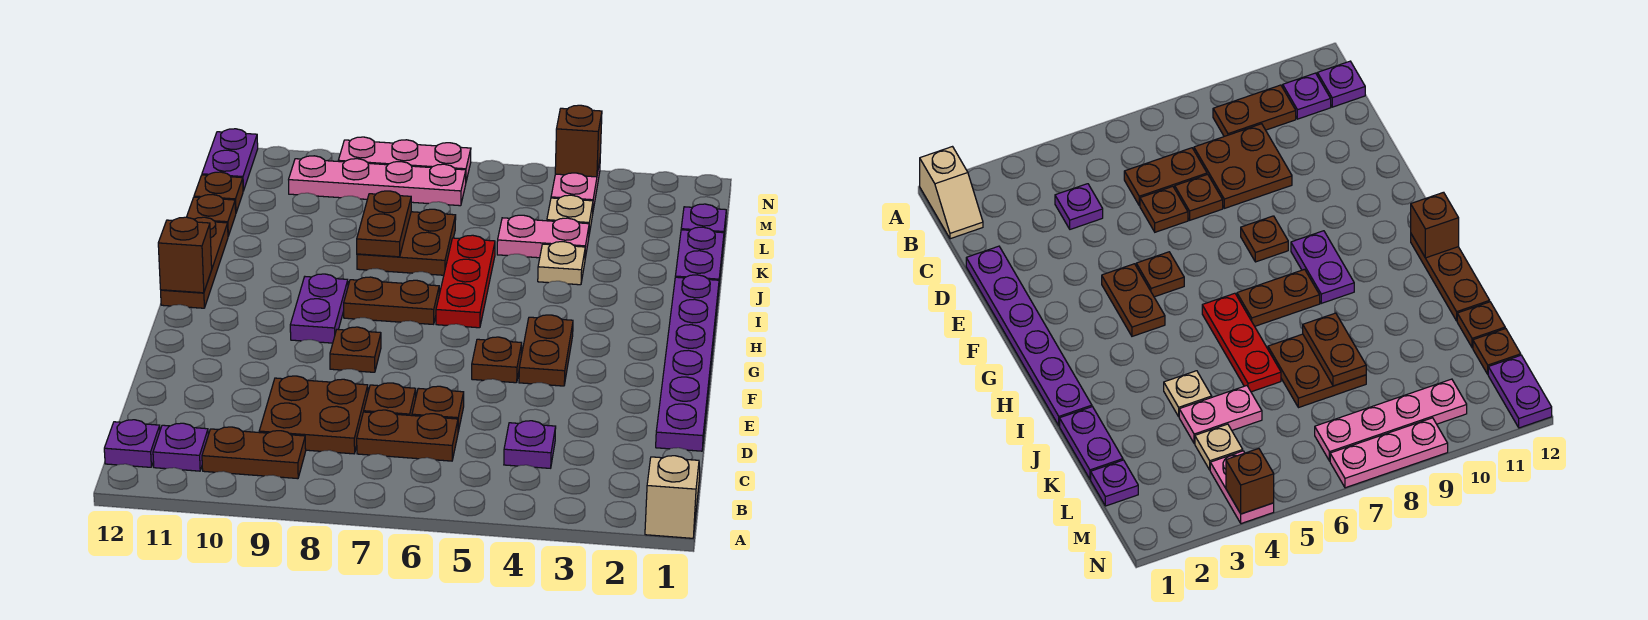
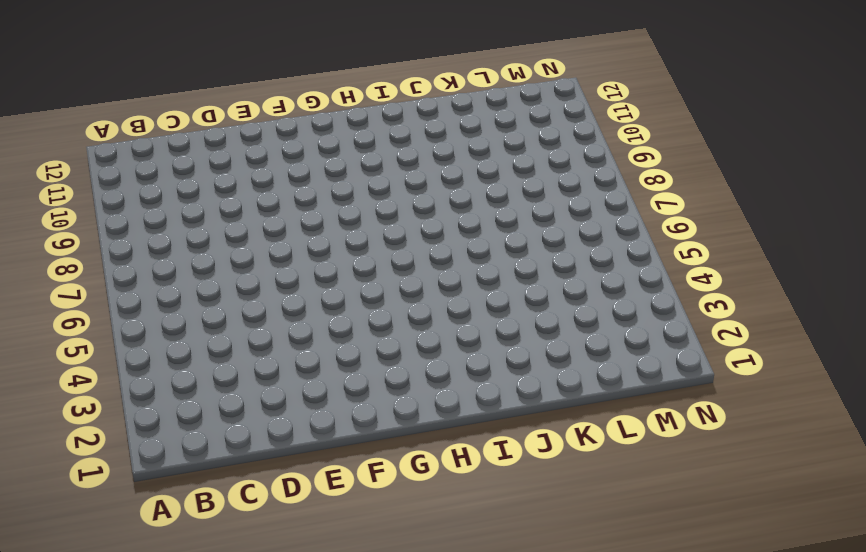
none -> tan 1x2 slope [645,456,700,538]
none -> brown 1x2 plate [202,427,306,479]
none -> purple 1x1 plate [153,423,208,471]
none -> purple 1x1 plate [104,420,160,467]

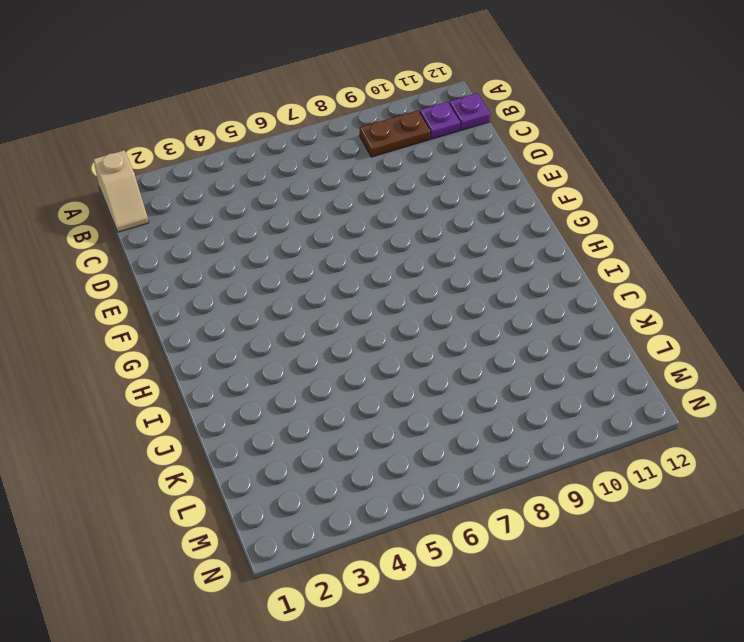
none -> purple 1x1 plate [504,421,556,468]
none -> brown 1x2 plate [357,410,458,461]
none -> brown 2x2 plate [259,376,368,454]
none -> purple 1x6 plate [656,275,719,451]

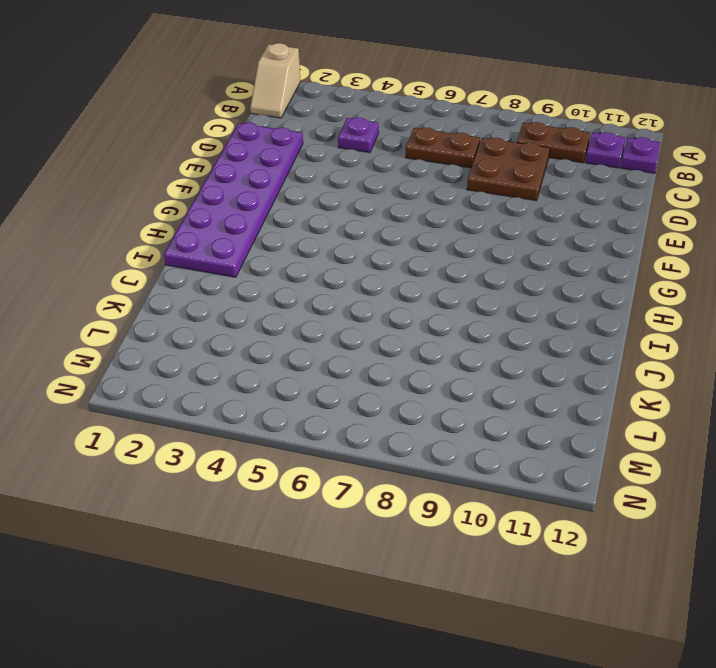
purple 2x6 plate [164,123,303,277] -> purple 1x6 plate [656,275,719,451]
none -> brown 1x1 plate [412,386,464,432]
none -> brown 1x1 plate [364,383,416,416]
none -> brown 1x2 plate [519,315,573,386]
none -> brown 1x1 plate [472,337,522,383]

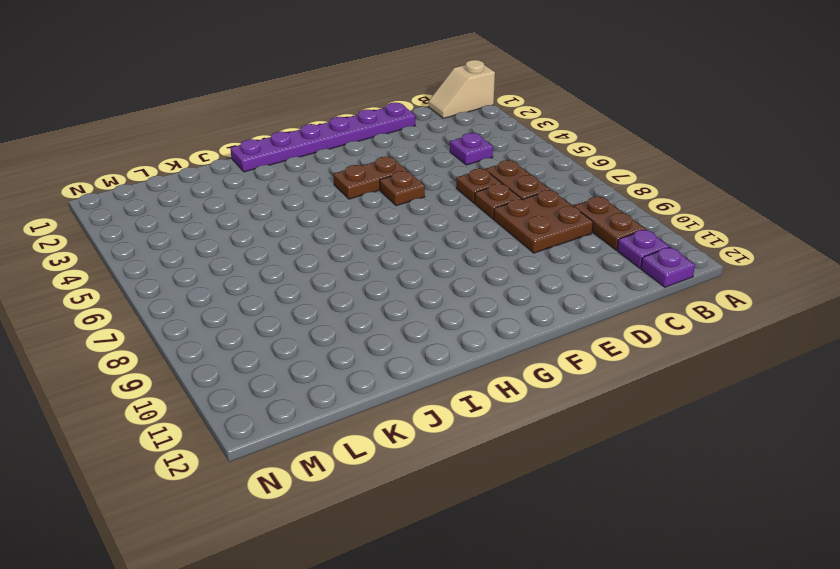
none -> brown 1x1 plate [330,327,381,372]
none -> purple 1x2 plate [290,274,348,343]
none -> red 1x3 plate [436,235,495,328]
none -> brown 1x2 plate [344,277,439,324]

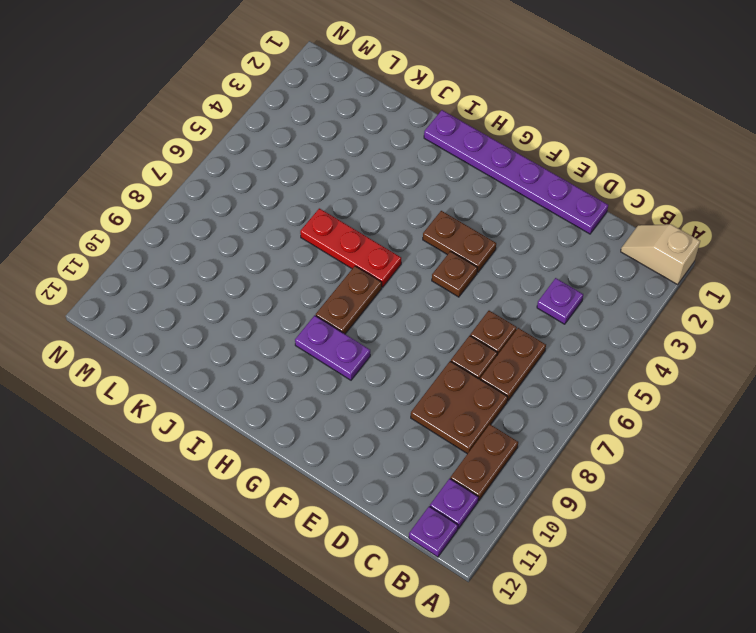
none -> brown 1x1 plate [330,327,381,372]
none -> brown 1x3 plate [161,217,228,308]
none -> purple 1x2 plate [675,227,724,284]
none -> tan 1x1 plate [538,242,585,285]

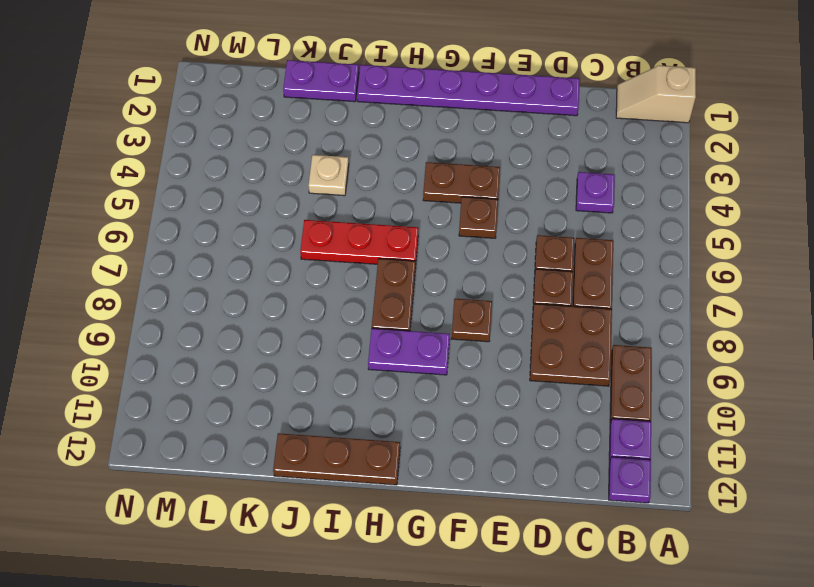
none -> brown 2x2 plate [357,209,456,275]
none -> pink 1x2 plate [497,215,589,258]
none -> brown 1x1 plate [187,194,236,236]
none -> purple 1x1 plate [681,204,726,244]

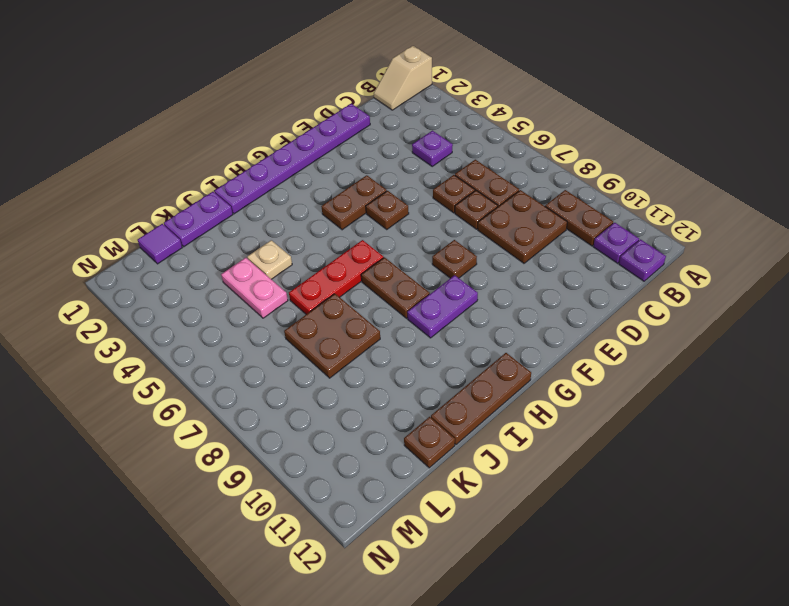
purple 1x1 tile [138,224,182,264] -> purple 1x1 plate [681,204,726,244]
none -> tan 1x1 plate [547,195,593,234]
none -> brown 1x1 plate [194,172,243,212]
none -> pink 1x2 plate [551,162,600,210]
none -> pink 1x4 plate [289,156,466,206]

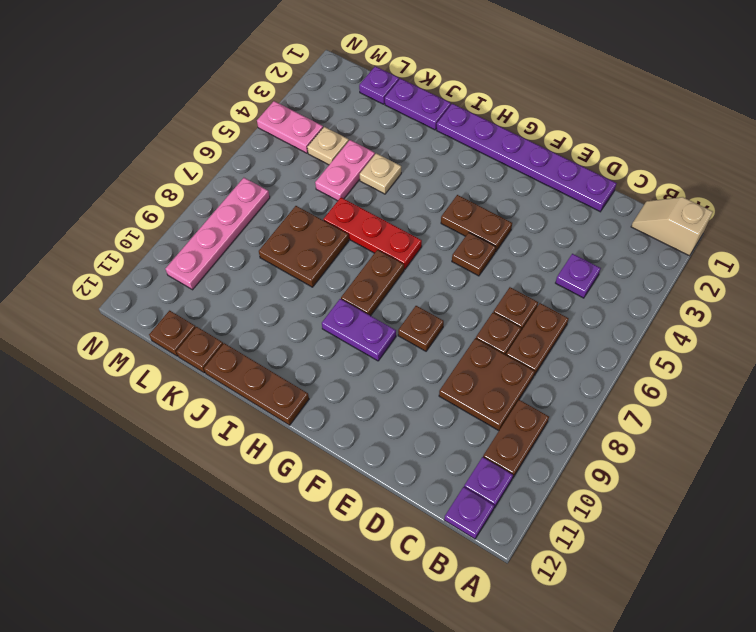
none -> purple 1x2 plate [202,129,258,191]
none -> pink 1x3 plate [338,137,471,181]
none -> brown 1x1 brick [158,217,212,293]
none -> brown 1x2 plate [357,191,411,257]

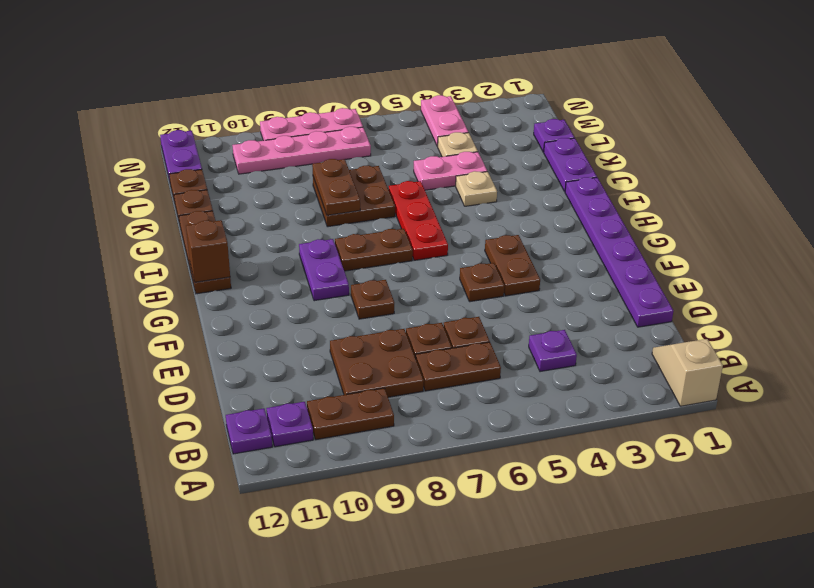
none -> brown 1x1 brick [555,105,602,177]

